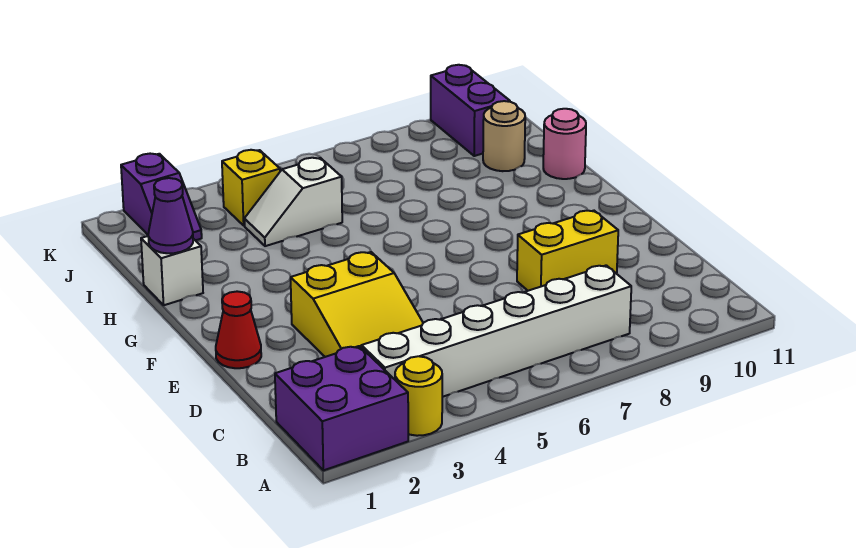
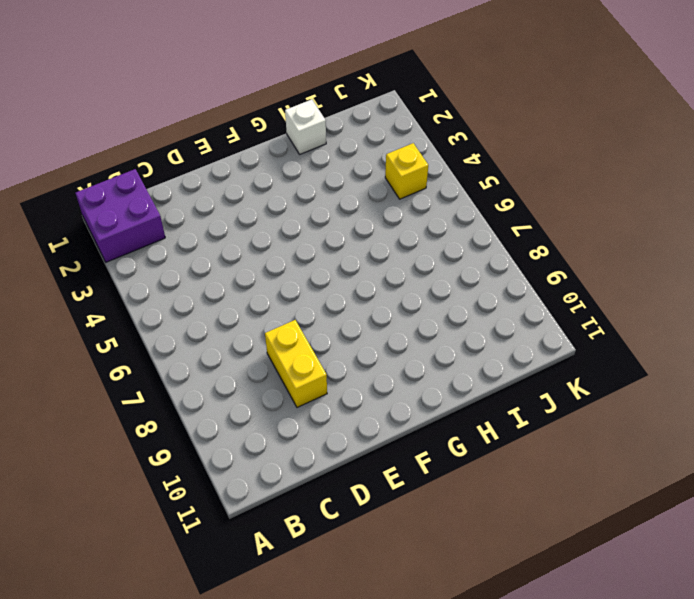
none -> yellow 1x1 round brick [395,356,442,436]
none -> white 1x6 brick [361,265,631,397]
none -> yellow 2x3 slope [291,252,423,357]

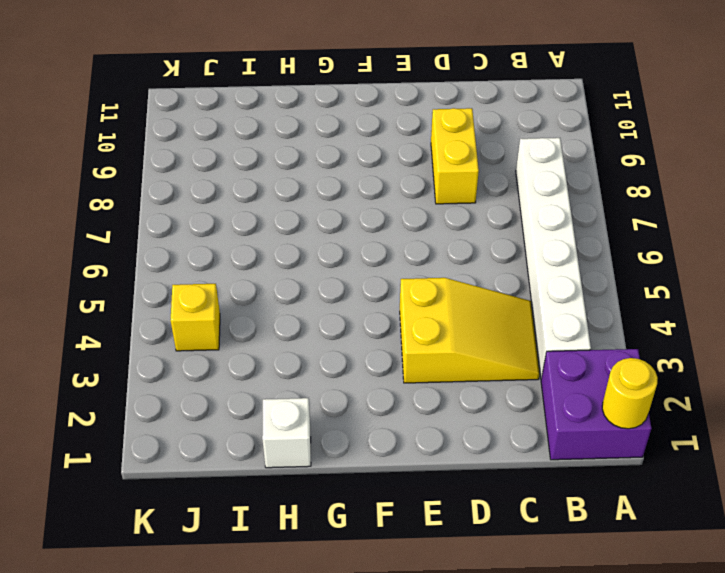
yellow 1x1 round brick [602,358,658,429] -> yellow 1x1 round brick moved to [395,356,442,436]
none -> red 1x1 cone [216,291,261,368]
none -> pink 1x1 round brick [543,109,586,179]
none -> white 1x2 slope [244,158,342,246]

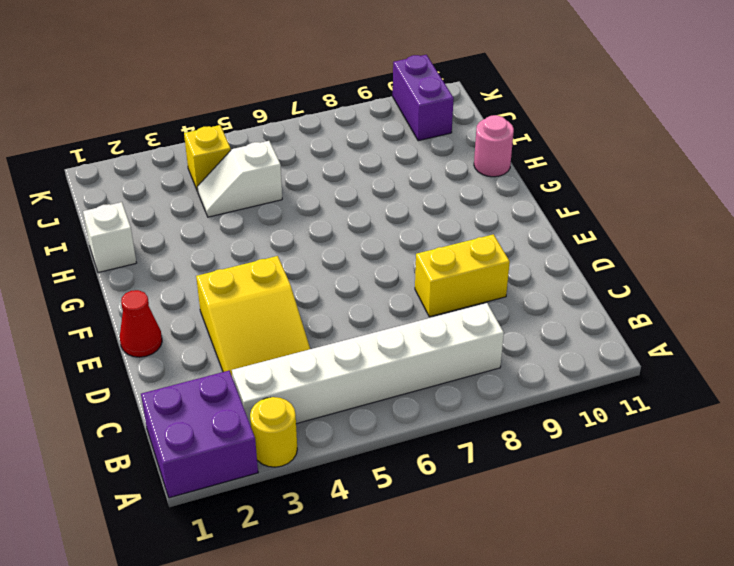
none -> tan 1x1 round brick [483,101,525,171]
none -> purple 1x2 slope [121,154,202,240]
none -> purple 1x1 cone [148,178,193,253]

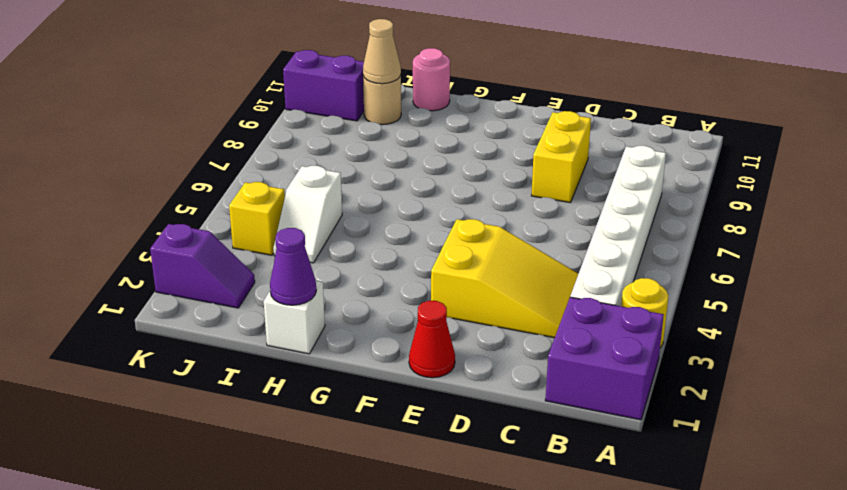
tan 1x1 cone [363,19,401,84] -> none

